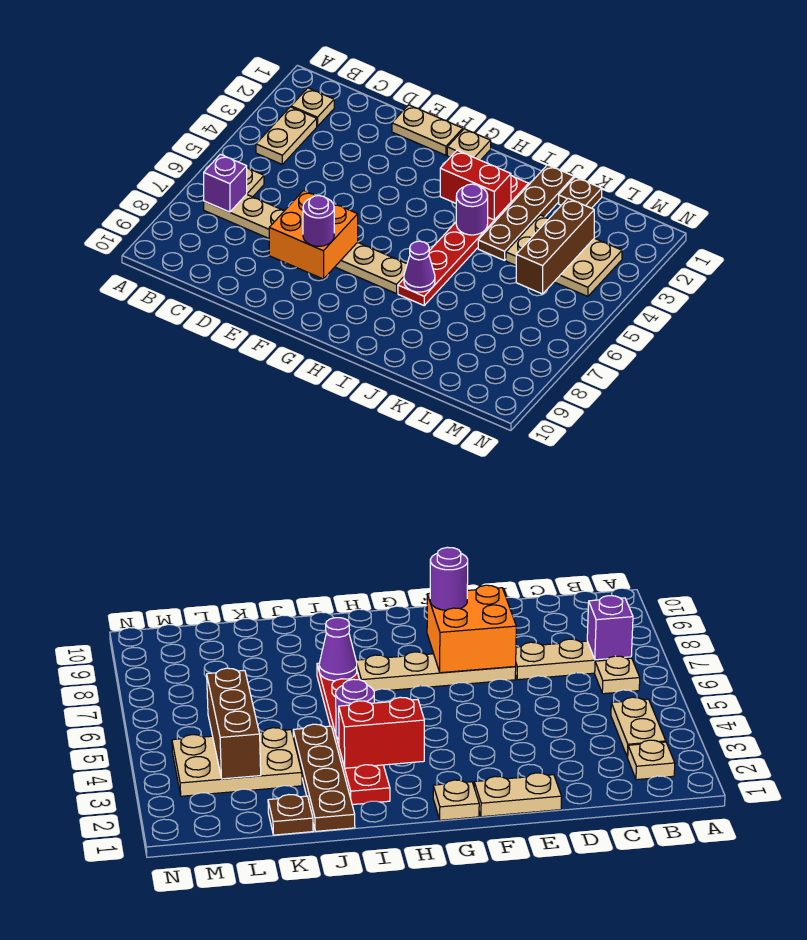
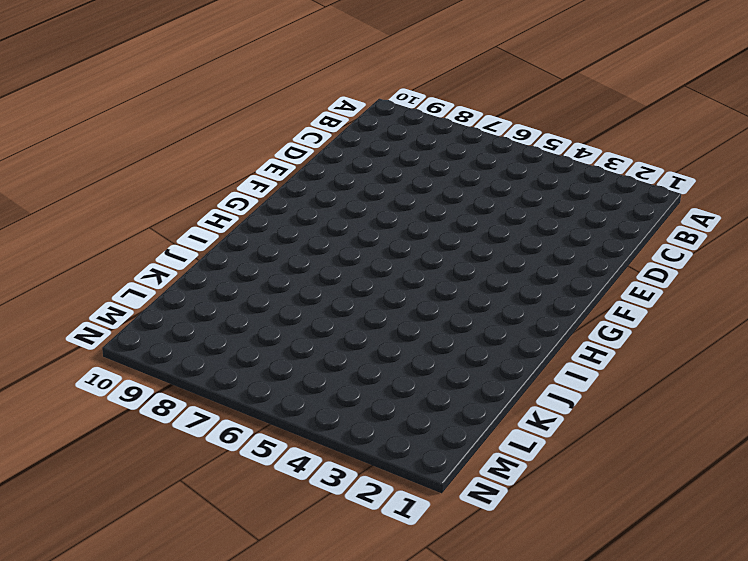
none -> tan 1x1 plate [291,88,334,126]
none -> tan 1x2 plate [256,107,317,164]
none -> tan 1x1 plate [247,168,264,197]

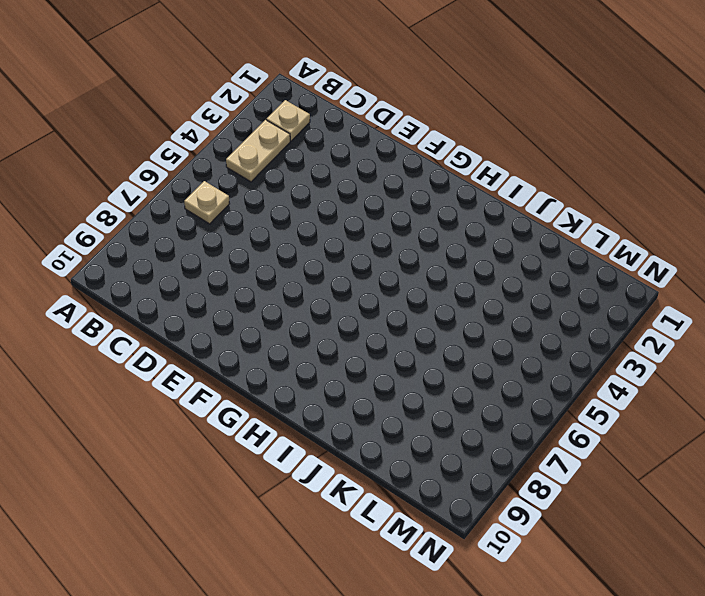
none -> tan 1x3 plate [204,194,284,238]
none -> tan 1x2 plate [392,105,463,155]
none -> tan 1x4 plate [335,242,407,294]

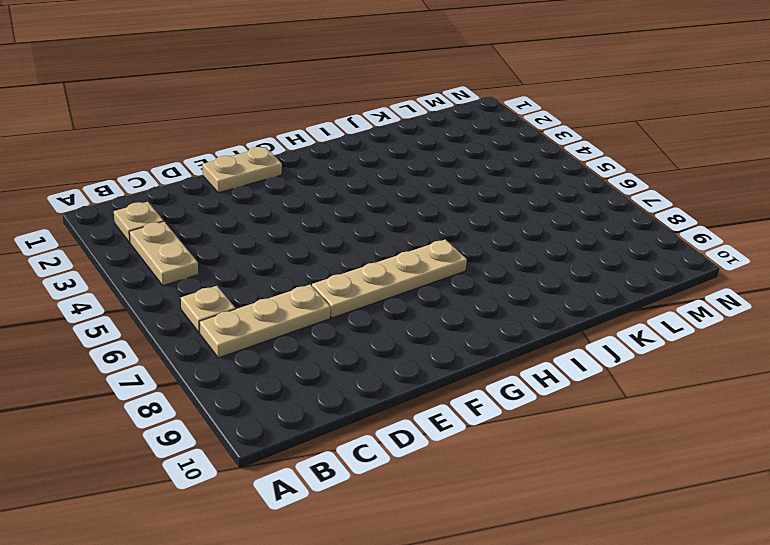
none -> tan 1x1 plate [447,129,491,160]
none -> red 1x6 plate [398,176,529,305]
none -> brown 1x4 plate [478,165,574,260]

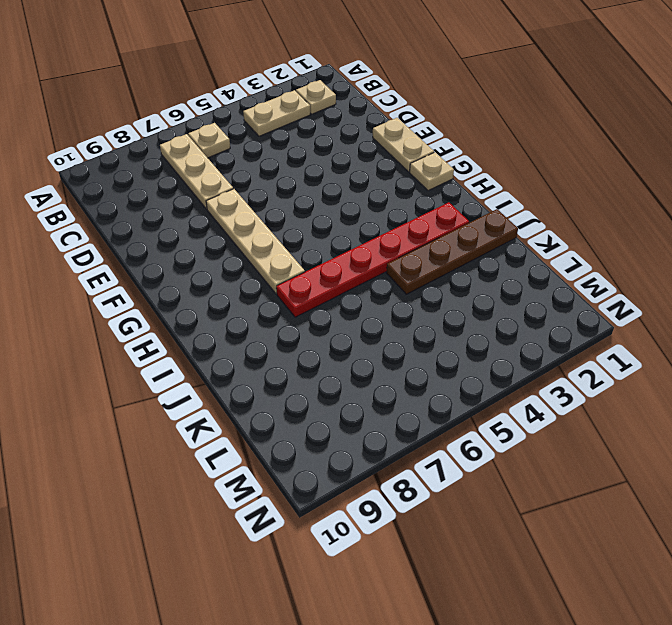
none -> brown 1x1 plate [559,177,602,208]
none -> tan 2x3 plate [506,215,622,297]
none -> purple 1x1 brick [204,154,247,212]

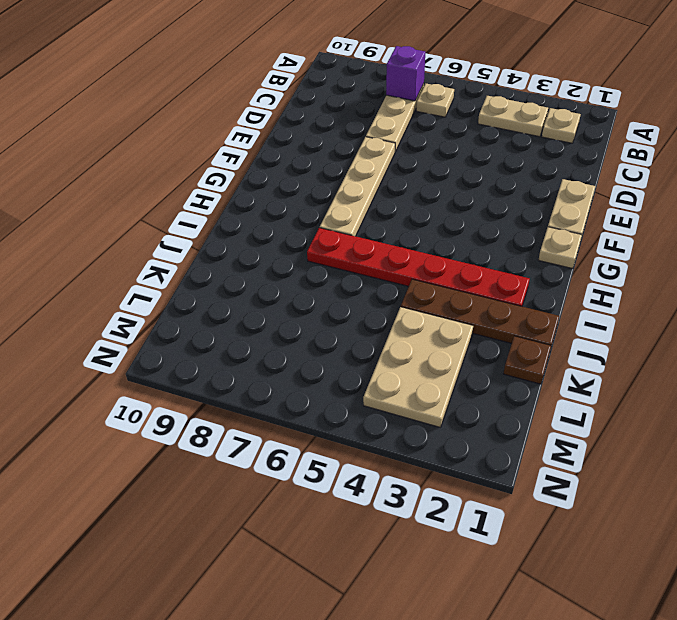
none -> orange 2x2 brick [269,190,358,279]
none -> red 1x2 brick [440,150,511,220]
none -> purple 1x1 round brick [456,184,488,235]

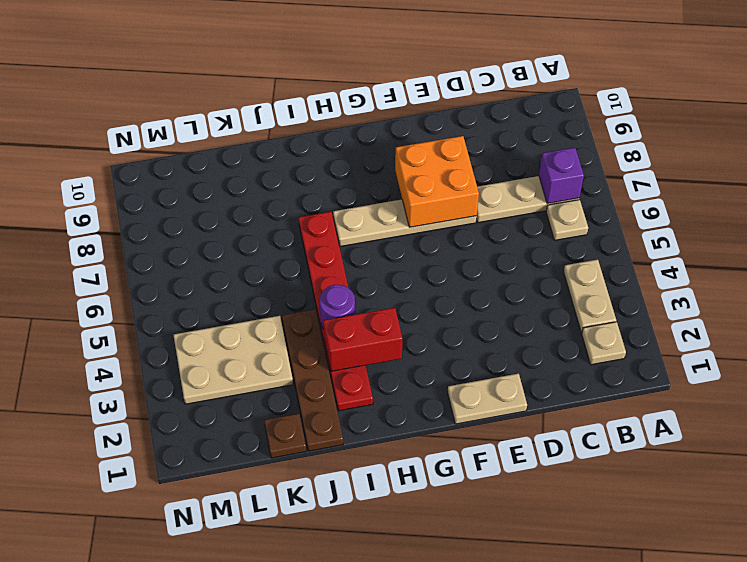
none -> tan 1x1 plate [447,129,491,160]
none -> purple 1x1 cone [404,241,435,292]
none -> brown 1x3 brick [516,198,594,294]

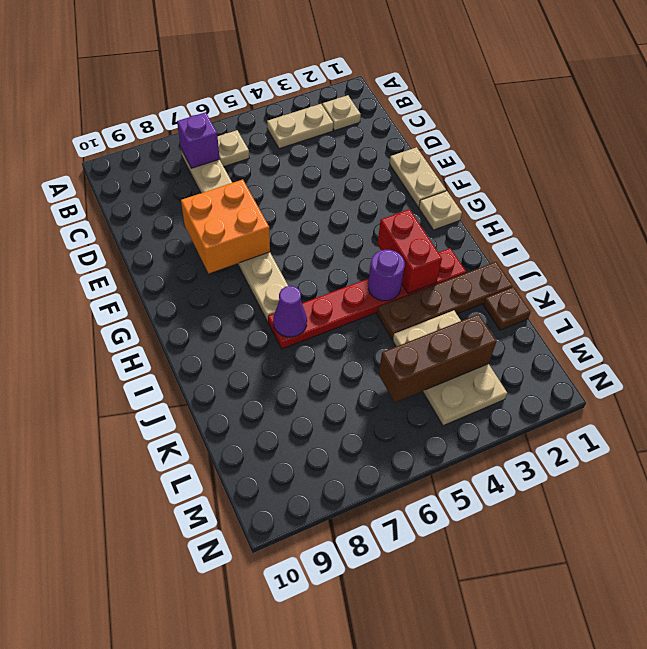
none -> purple 1x1 round brick [303,196,334,246]

